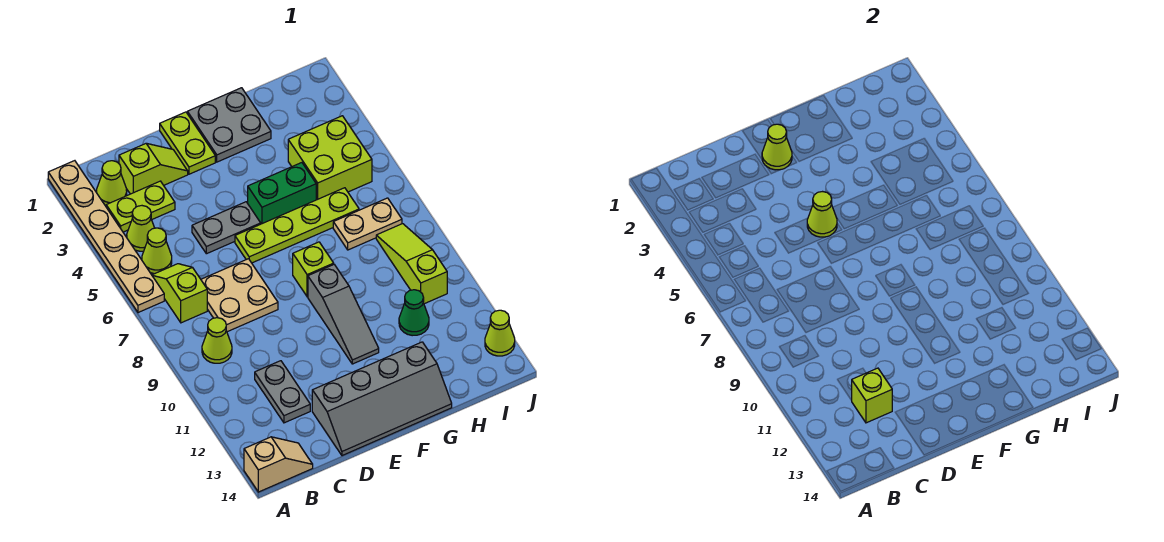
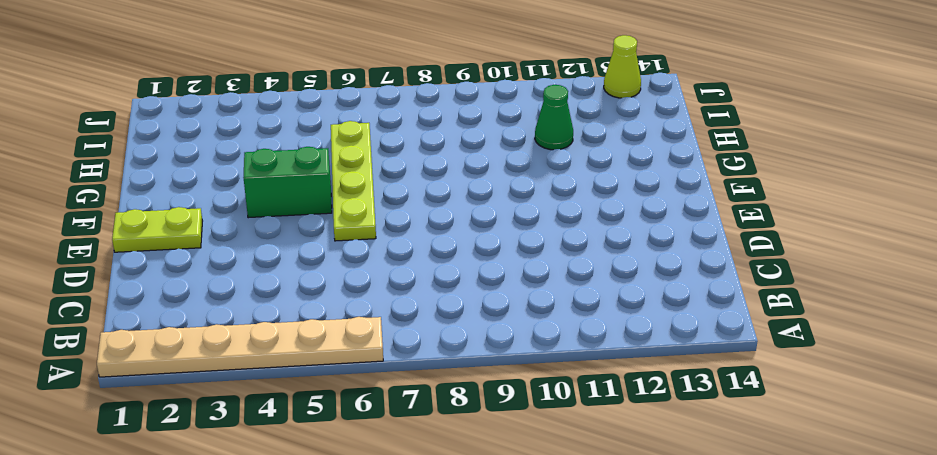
green 1x2 brick [243,147,332,218] -> green 1x2 brick turned to [248,163,316,224]
none -> tan 1x2 slope [244,437,313,492]
none -> lime 1x1 cone [97,161,127,205]
none -> lime 1x2 plate [106,181,175,232]

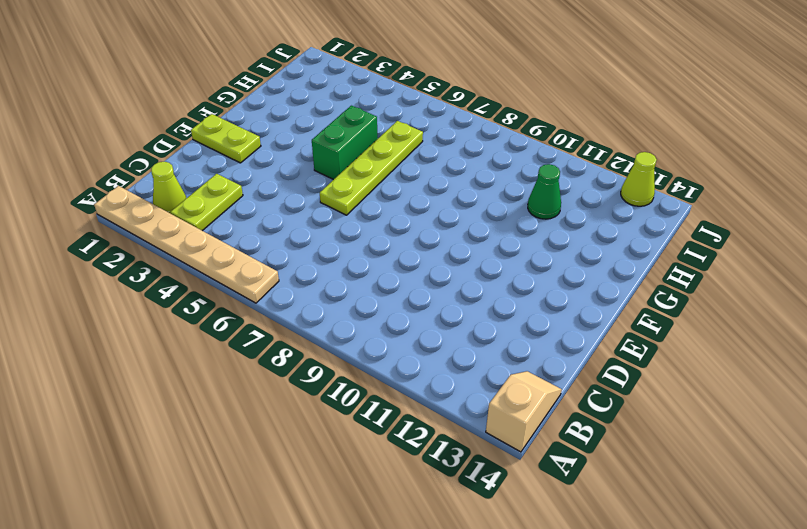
none -> lime 1x1 cone [127,206,154,251]
none -> lime 1x1 cone [142,228,172,274]
none -> lime 1x2 slope [152,264,207,323]

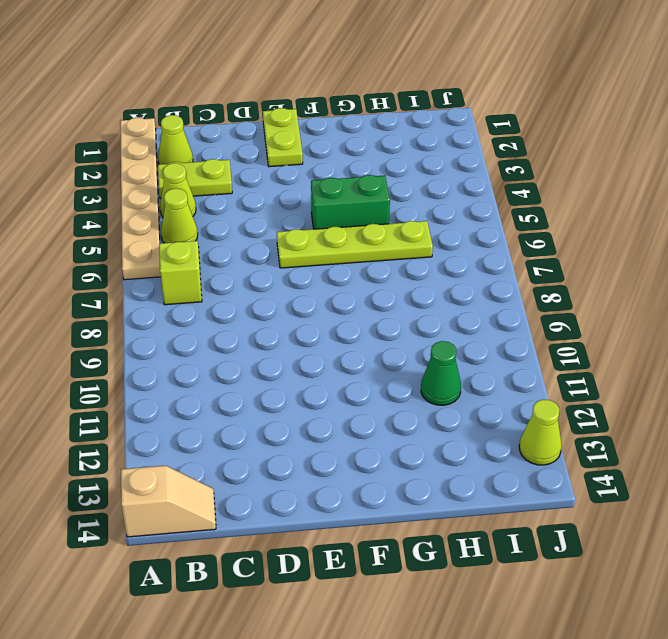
none -> lime 1x1 cone [202,318,232,363]
none -> lime 1x2 slope [119,143,188,194]
none -> tan 2x2 plate [201,259,278,332]

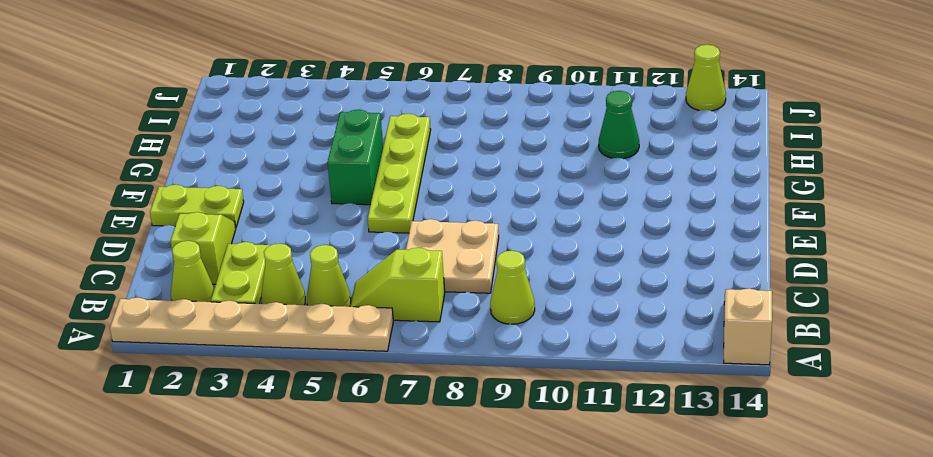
none -> grey 1x2 plate [255,361,310,423]
none -> grey 1x2 plate [192,202,261,254]
none -> grey 2x4 slope [312,342,452,456]

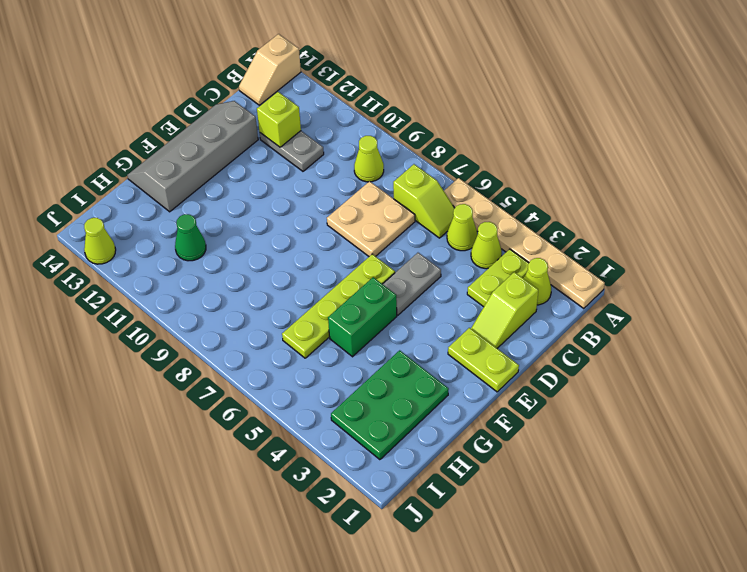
green 2x3 plate [331,350,449,460] -> grey 2x2 plate [187,88,271,162]
none -> lime 1x1 brick [293,242,334,297]
none -> grey 1x3 slope [308,265,379,364]
none -> lime 2x2 brick [288,116,372,200]

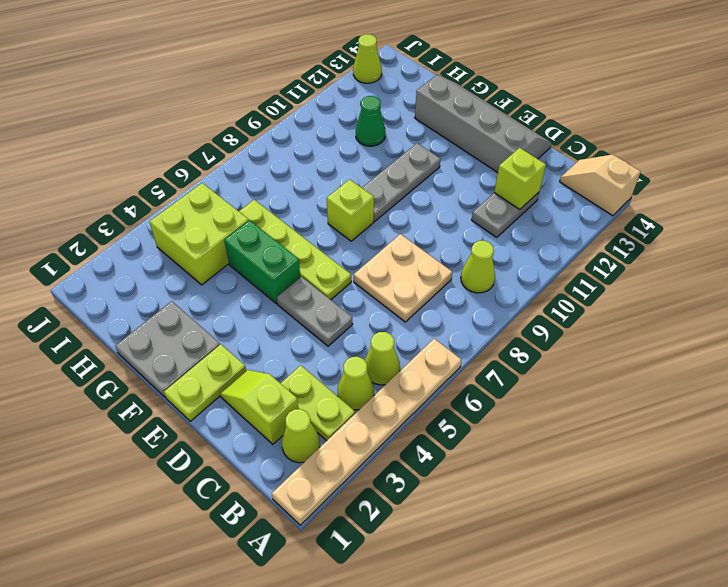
grey 1x3 plate [362,143,441,221] -> grey 1x3 slope [308,265,379,364]
none -> lime 1x2 slope [152,264,207,323]
none -> tan 1x2 plate [333,198,402,250]
none -> lime 1x3 slope [376,224,447,304]

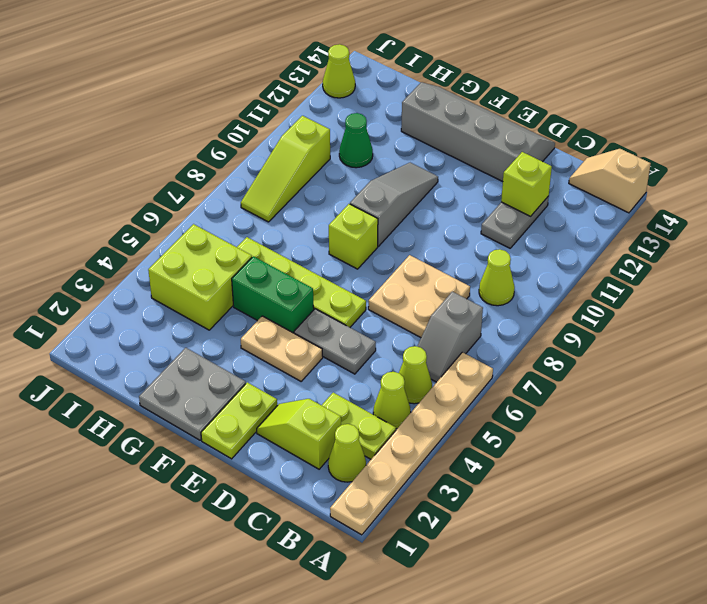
grey 1x2 slope [417,292,483,382] -> lime 1x2 slope [152,264,207,323]
tan 1x2 plate [241,316,323,381] -> tan 1x2 plate moved to [333,198,402,250]
none -> lime 1x1 cone [762,124,792,170]
none -> lime 1x1 cone [807,192,837,237]

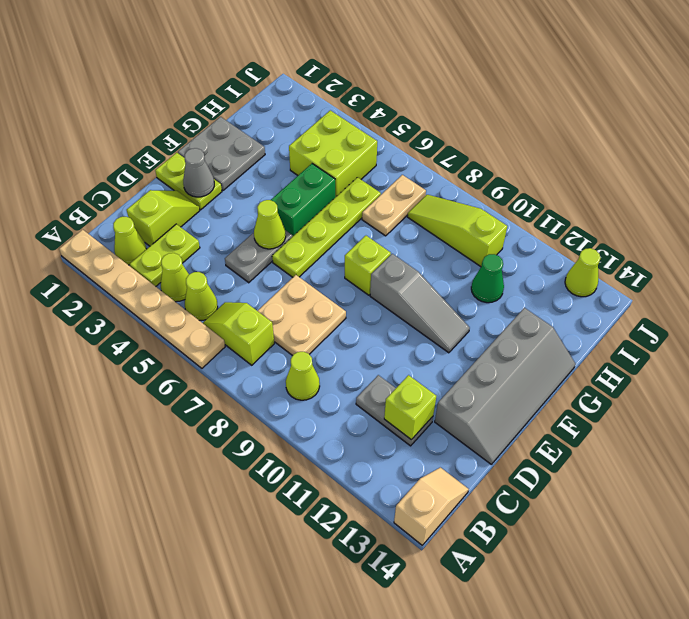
grey 1x1 cone [183,148,214,197] -> lime 1x1 cone [762,124,792,170]

